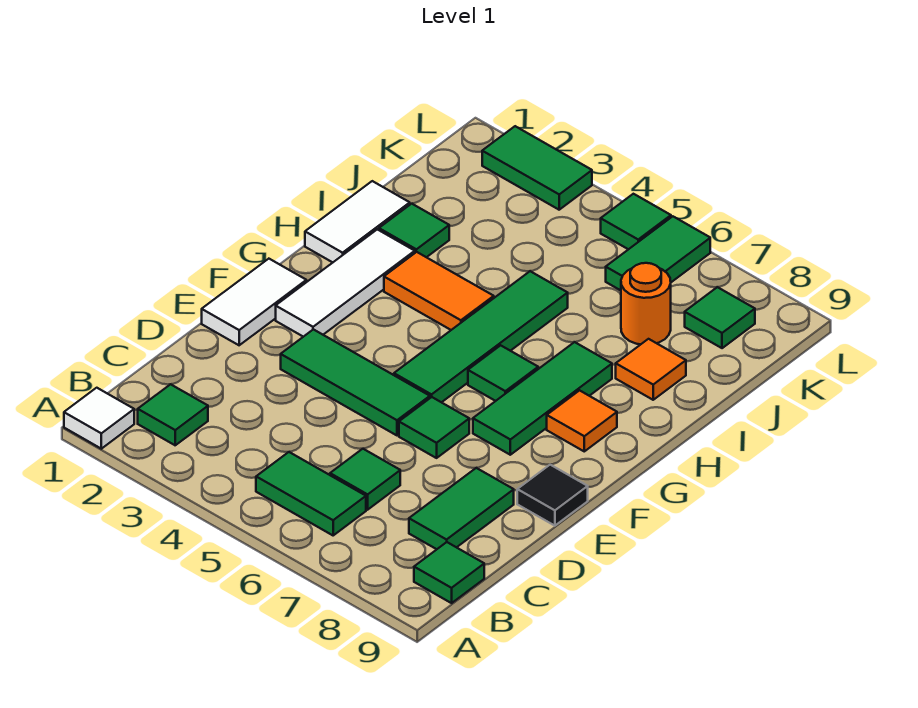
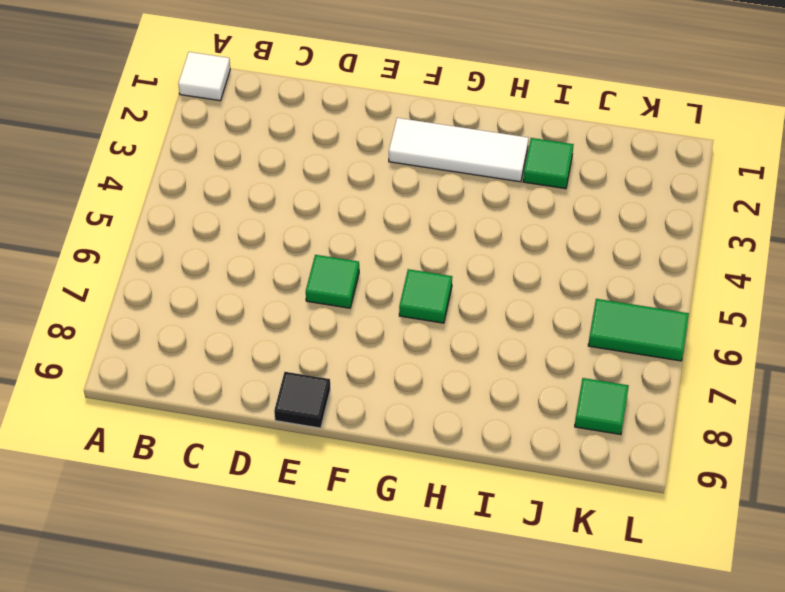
none -> green 1x1 tile [138,384,208,445]
none -> green 1x2 tile [256,452,366,535]
none -> green 1x1 tile [414,542,484,603]

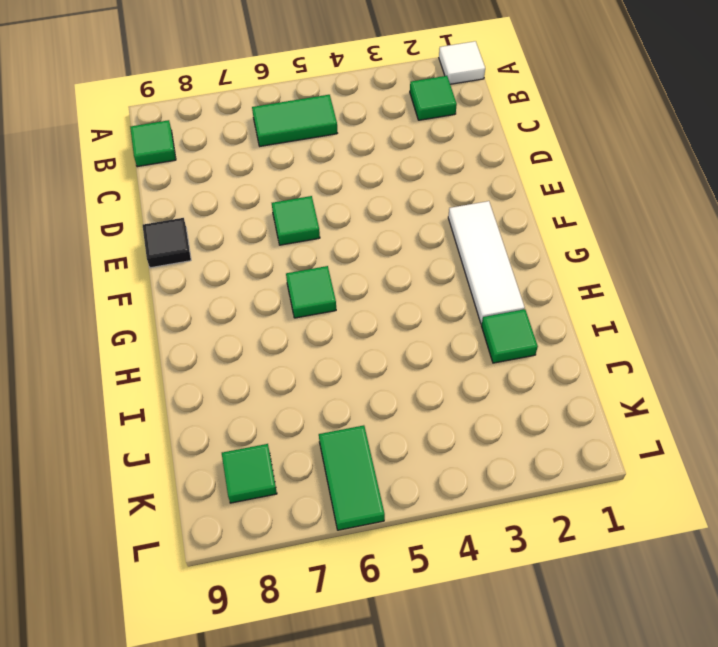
none -> green 1x1 tile [330,449,400,510]
none -> green 1x2 tile [409,468,514,549]
none -> white 1x2 tile [202,259,306,345]

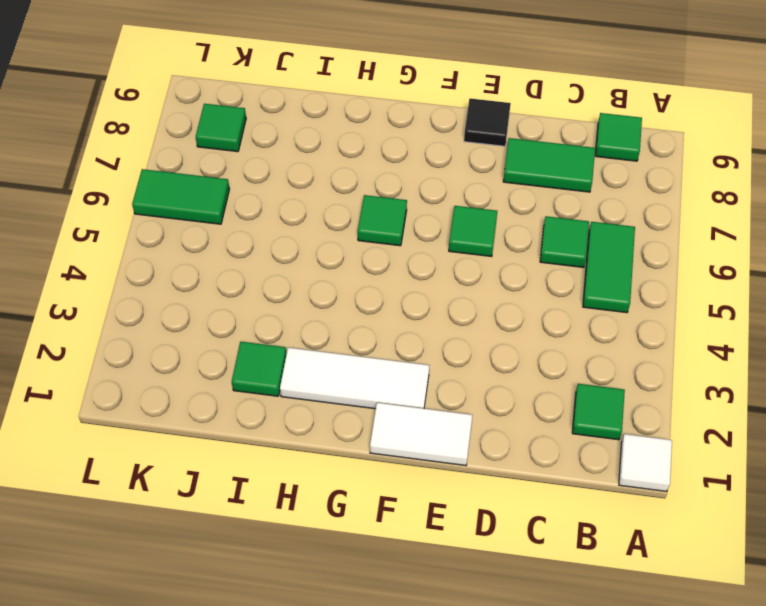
none -> green 1x3 tile [281,329,430,435]
none -> green 1x4 tile [394,271,568,402]
none -> green 1x3 tile [473,342,612,455]

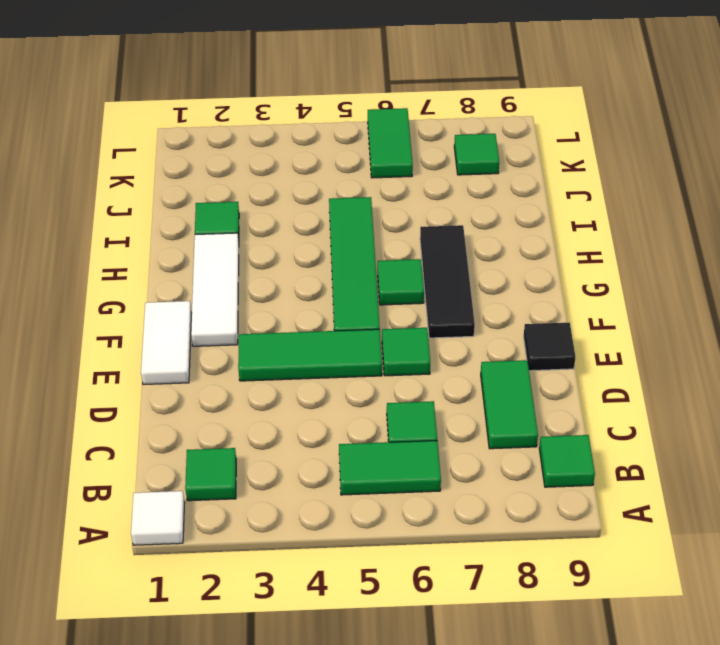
black 1x3 tile [420,225,475,338] -> green 1x3 tile [473,342,612,455]
none -> orange 1x1 tile [547,390,617,451]
none -> white 1x2 tile [305,181,410,262]
none -> orange 1x2 tile [384,252,494,330]

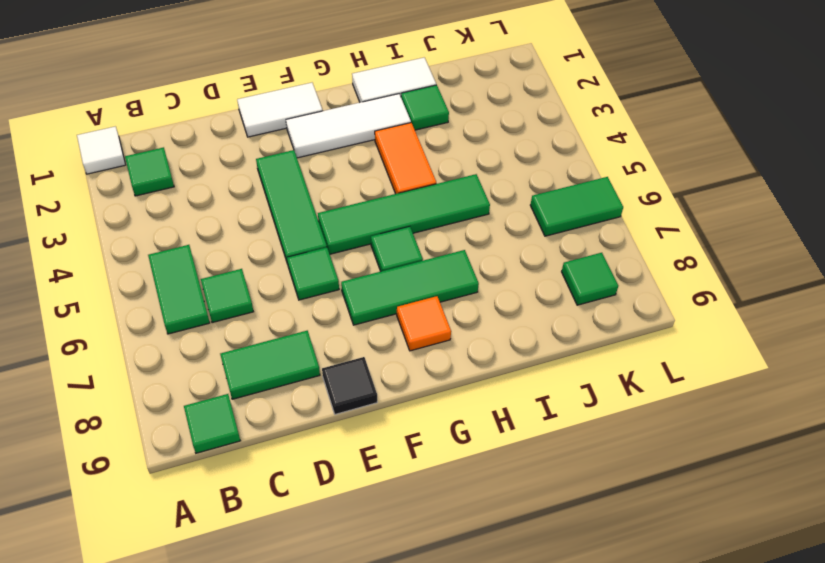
none -> orange 1x1 tile [616,339,686,400]
none -> orange 1x1 round brick [621,263,671,344]
none -> green 1x2 tile [482,126,592,210]

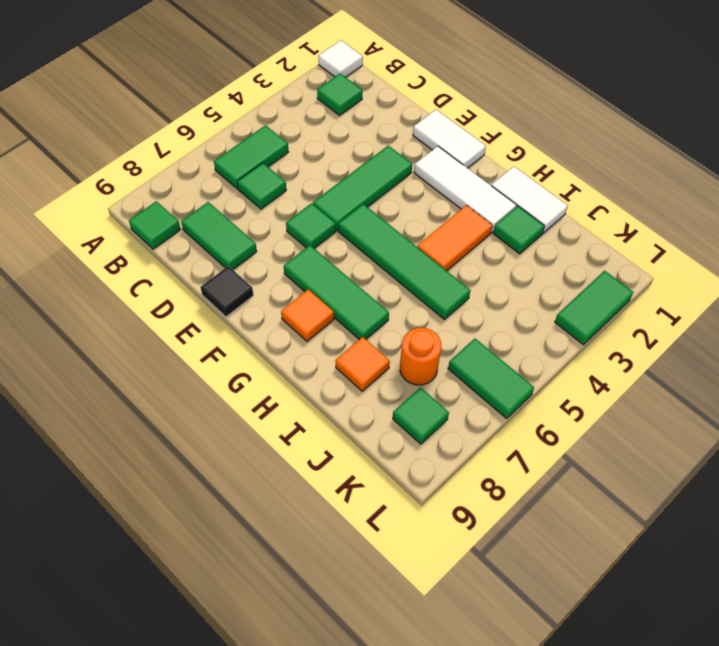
none -> green 1x1 tile [468,345,538,401]
none -> green 1x1 tile [601,194,671,249]

